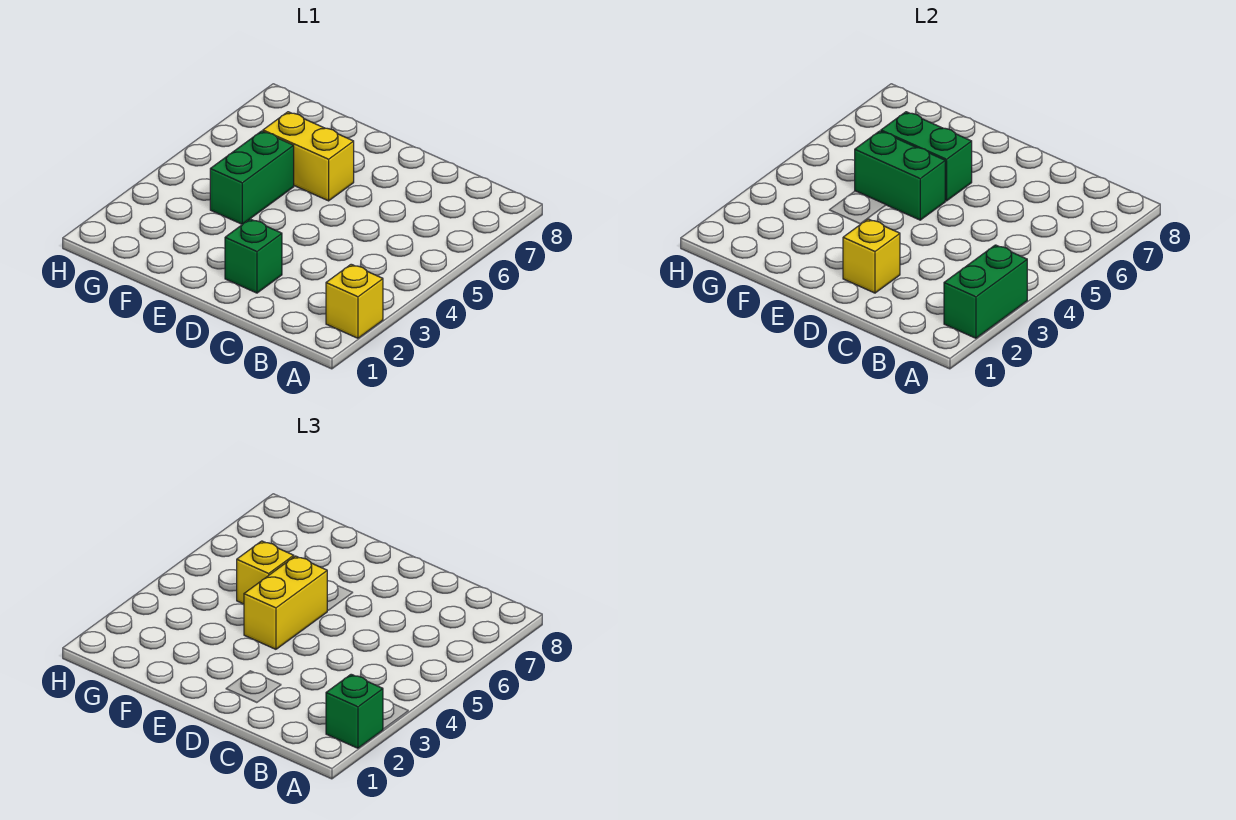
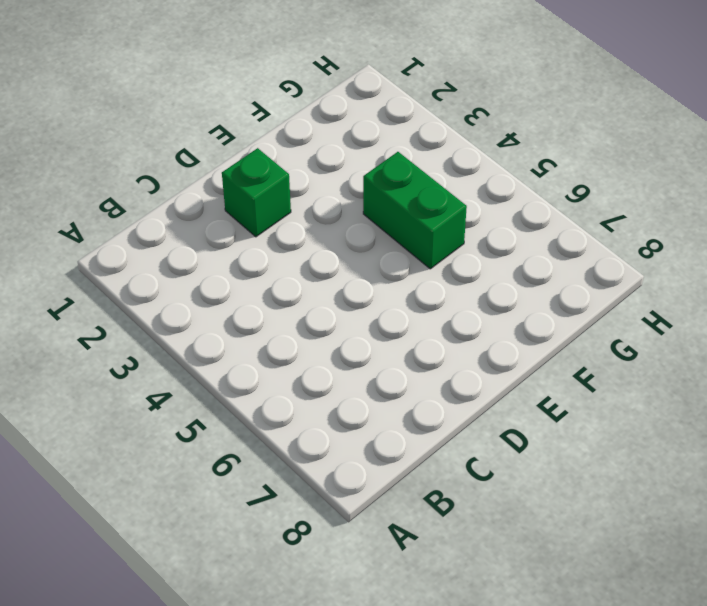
none -> yellow 1x1 brick [326,264,383,338]
none -> yellow 1x2 brick [263,112,354,201]

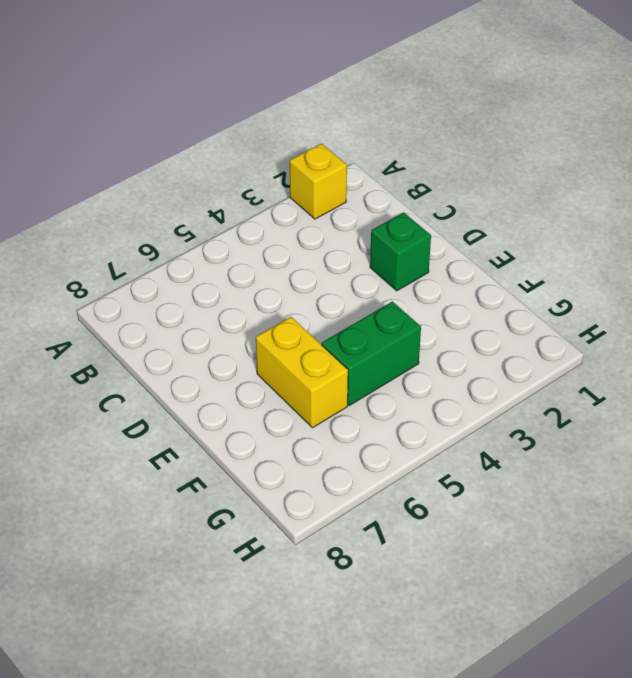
none -> green 1x2 brick [944,245,1027,338]
none -> yellow 1x1 brick [843,219,900,293]

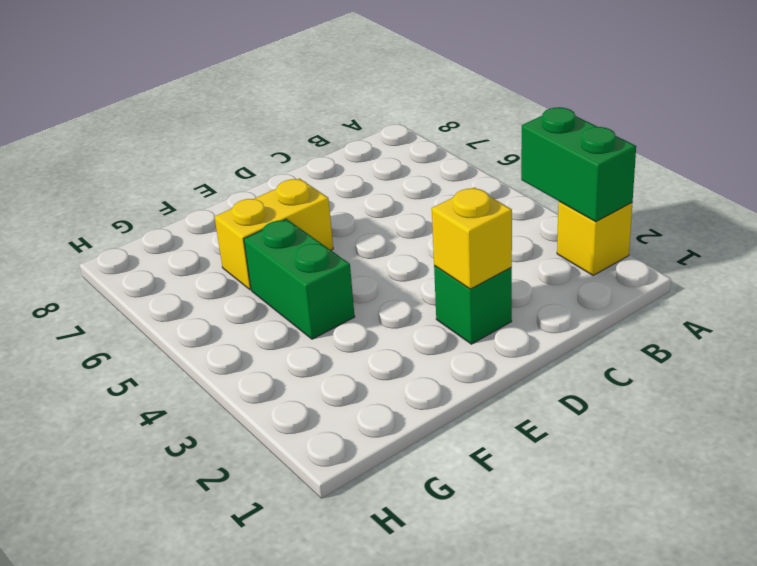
none -> green 1x2 brick [855,131,945,220]
none -> green 1x2 brick [881,112,972,201]

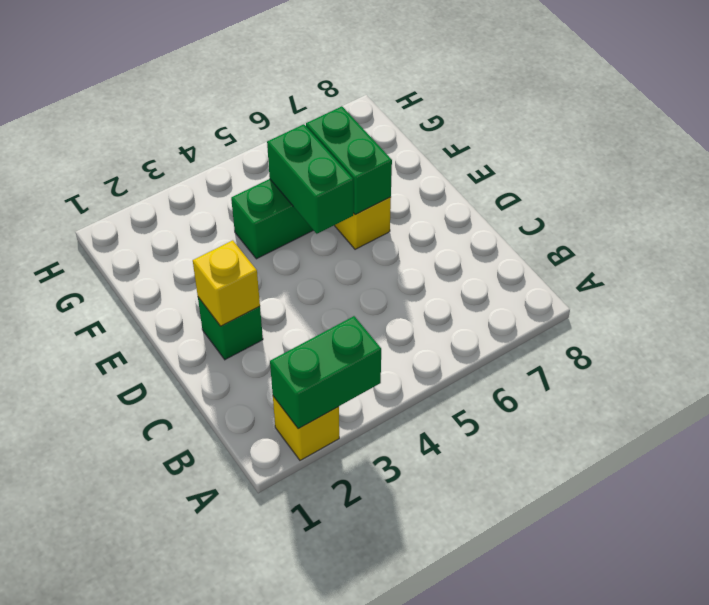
none -> green 1x1 brick [326,674,383,748]
none -> yellow 1x2 brick [244,556,327,649]

